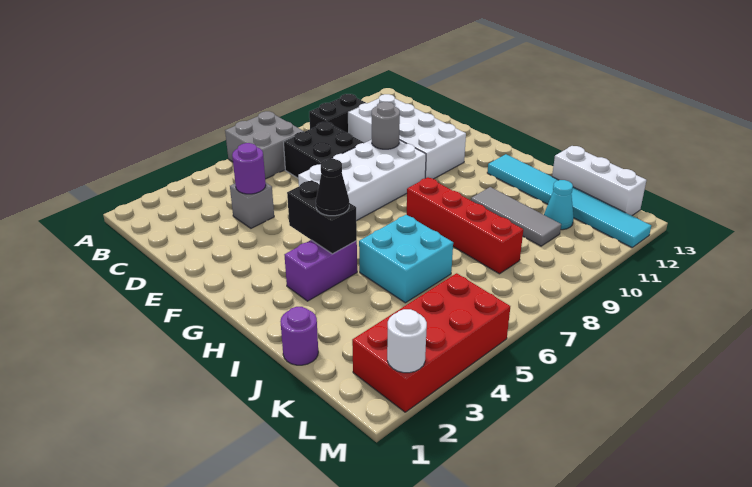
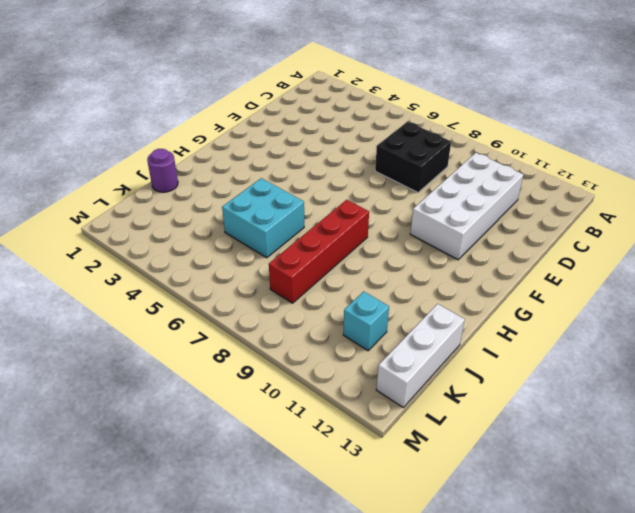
cyan 1x1 brick [343,291,389,351] -> cyan 1x1 cone [544,180,574,230]
none -> grey 2x2 brick [225,111,304,179]
none -> black 1x2 brick [309,94,366,133]
none -> grey 1x1 brick [230,183,274,228]

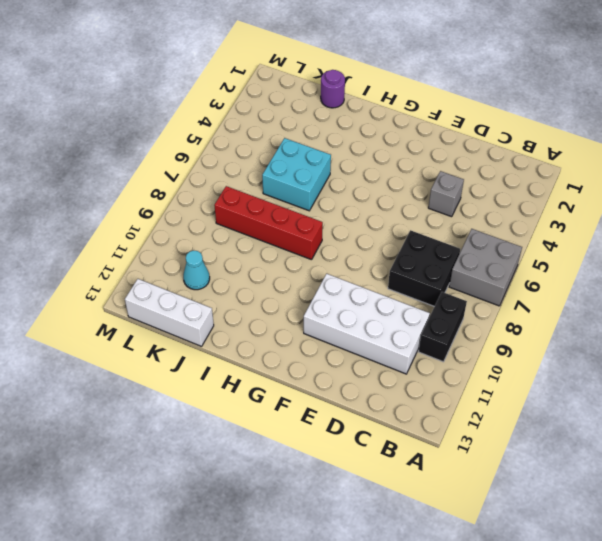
none -> white 2x4 brick [298,140,426,221]
none -> purple 1x2 brick [285,240,357,301]
none -> cyan 1x6 tile [487,154,651,247]

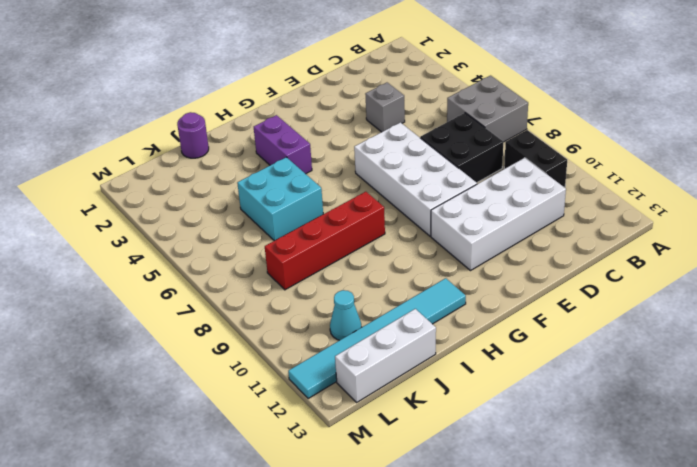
none -> grey 1x3 tile [471,187,561,246]
none -> red 2x4 brick [352,273,510,412]
none -> purple 1x1 round brick [232,143,266,194]

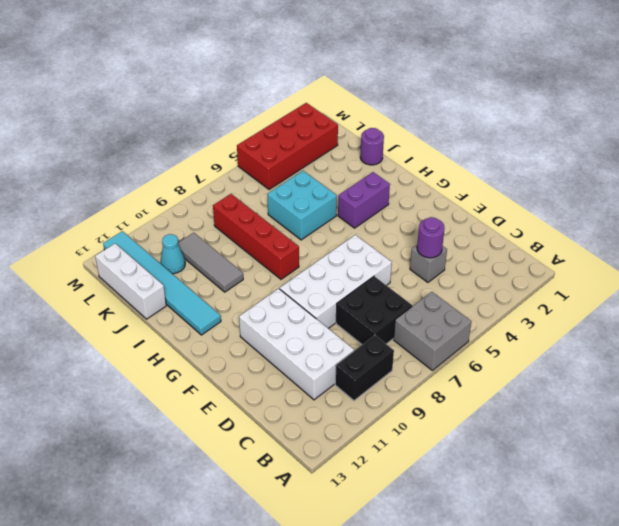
none -> grey 1x1 round brick [372,102,400,149]
none -> black 1x2 brick [287,180,357,254]
none -> white 1x1 round brick [387,309,427,373]

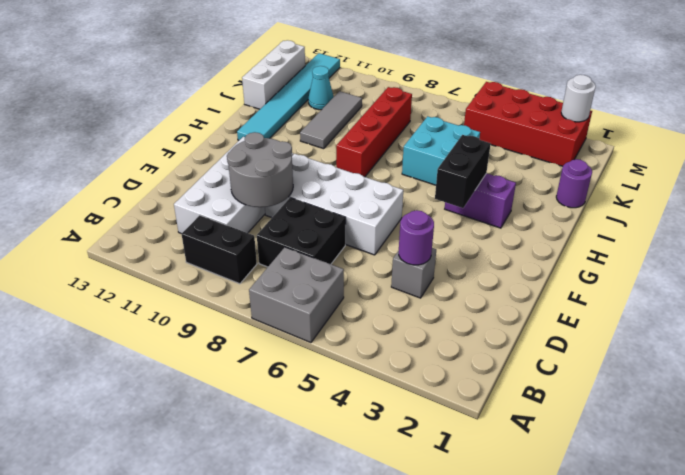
grey 2x2 round brick [227,132,293,207] -> grey 1x1 round brick [372,102,400,149]
none -> black 1x1 cone [316,159,349,216]

